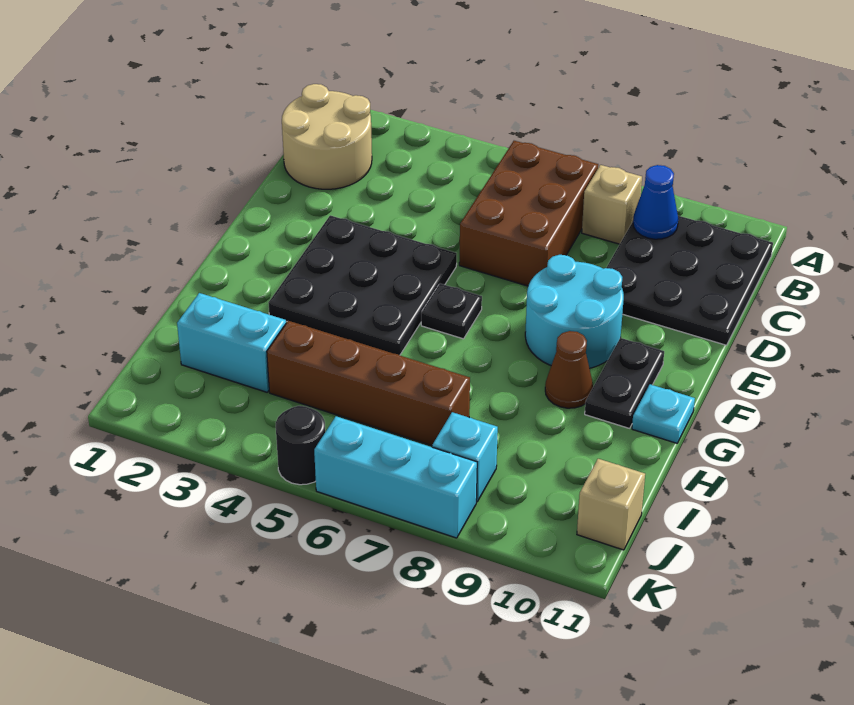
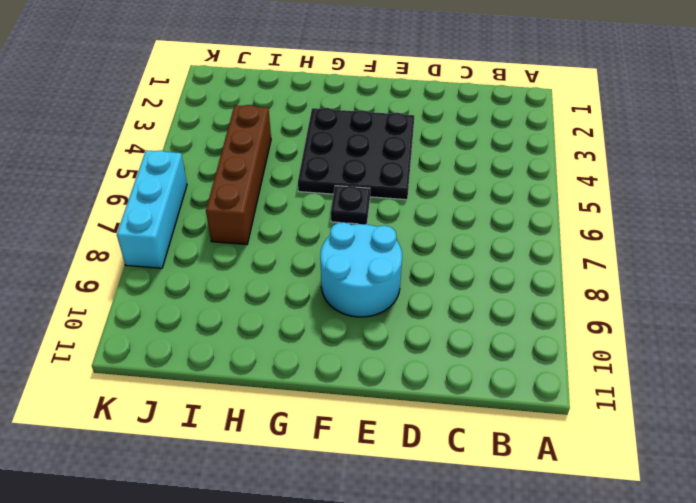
none -> tan 2x2 round brick [282,84,372,189]
none -> brown 2x3 brick [459,141,598,286]
none -> tan 1x1 brick [582,165,642,244]

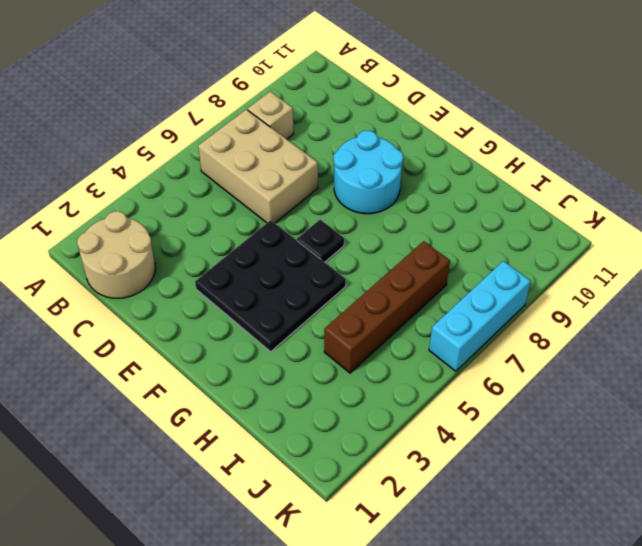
tan 2x3 brick [198,109,318,223] -> brown 2x3 brick [459,141,598,286]
none -> black 3x3 plate [606,216,773,345]
none -> black 1x2 plate [585,338,664,428]
none -> brown 1x1 cone [545,331,593,408]

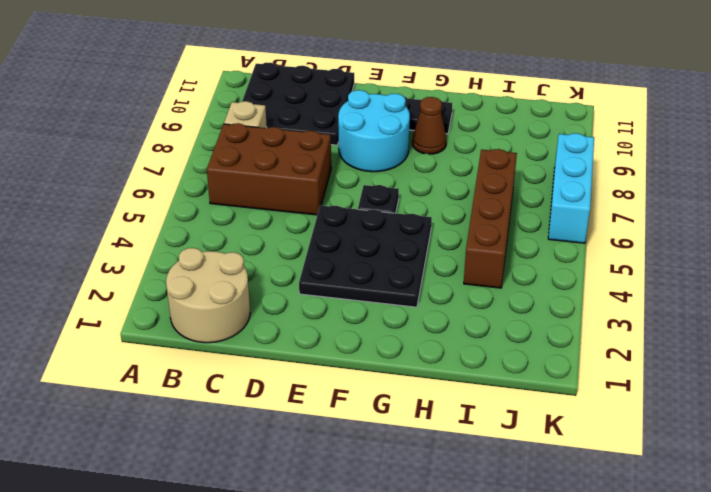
none -> cyan 1x1 plate [632,384,695,443]
none -> cyan 1x2 brick [177,293,286,392]
none -> cyan 1x1 brick [432,412,498,502]

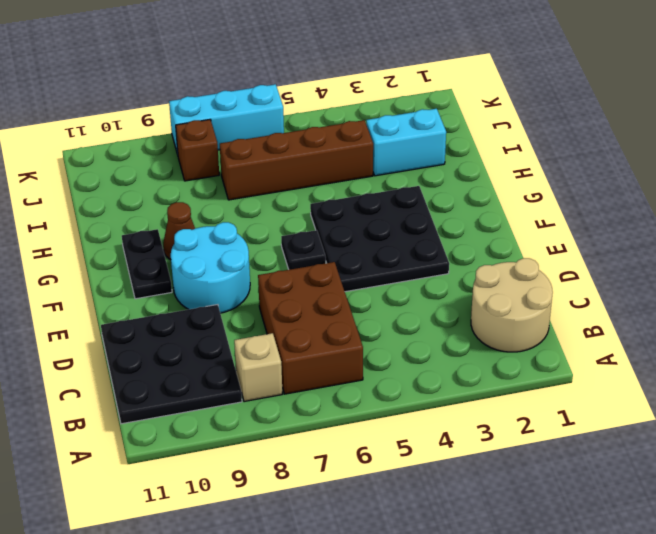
brown 1x1 brick [176,120,219,181] -> cyan 1x1 brick [432,412,498,502]
none -> cyan 1x1 plate [632,384,695,443]
none -> tan 1x1 brick [577,459,645,550]
none -> black 1x1 round brick [276,406,325,485]

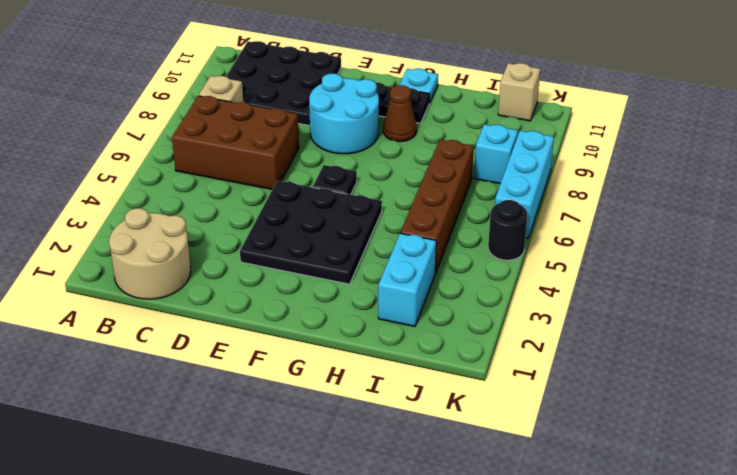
none -> blue 1x1 cone [633,165,678,239]

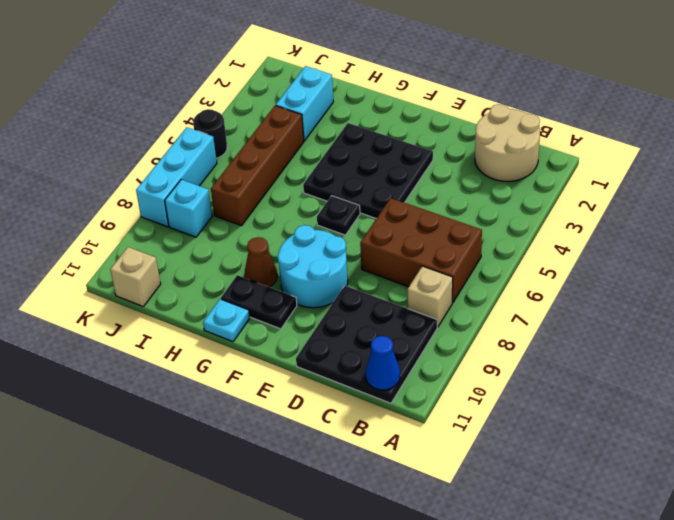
blue 1x1 cone [366,336,400,390] -> blue 1x1 cone moved to [633,165,678,239]

